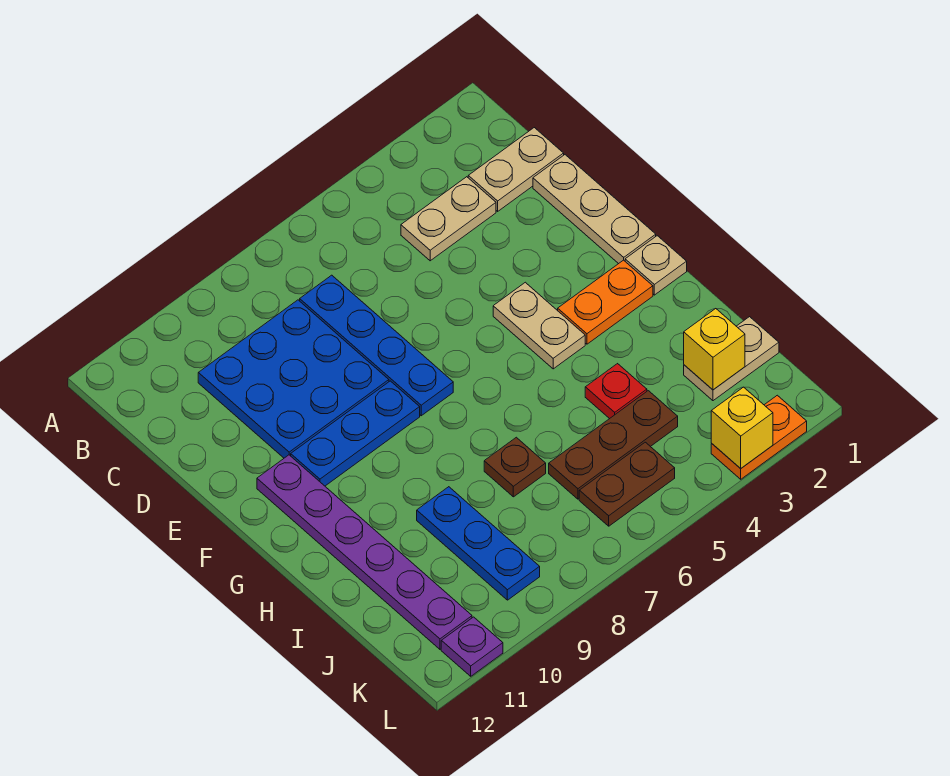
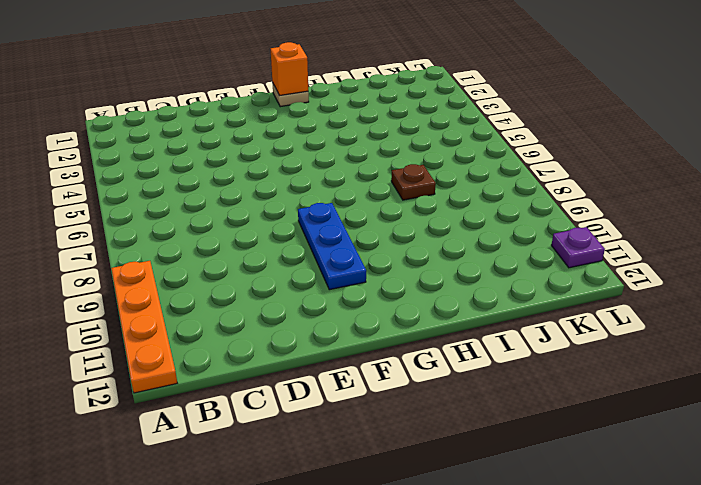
orange 1x4 plate [111,261,177,393] -> none
orange 1x1 brick [271,42,308,96] -> none
none -> tan 1x2 plate [468,128,564,211]
none -> tan 1x2 plate [401,177,496,261]
none -> blue 1x4 plate [300,275,453,416]

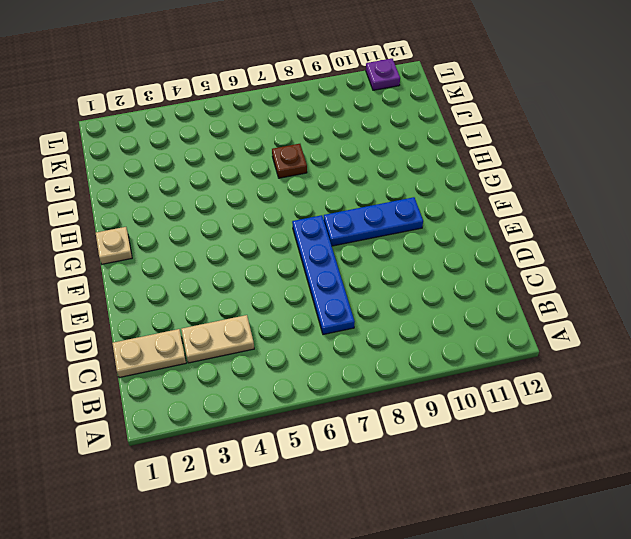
none -> blue 3x3 plate [198,300,389,458]
none -> tan 1x3 plate [533,155,656,264]
none -> tan 1x2 plate [493,282,585,369]

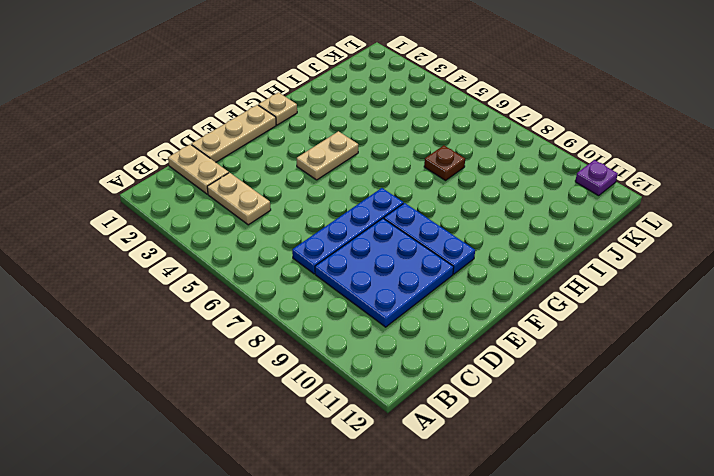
none -> purple 1x6 plate [257,455,472,649]
none -> orange 1x2 plate [558,260,653,344]
none -> red 1x1 plate [585,364,647,419]

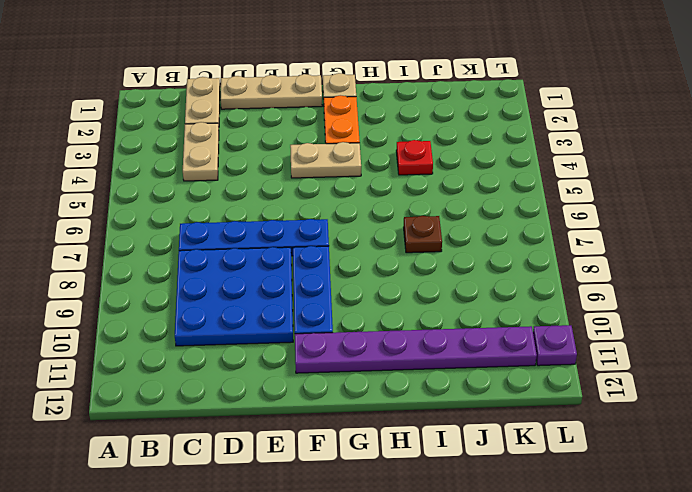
none -> blue 1x3 plate [417,487,540,600]
none -> tan 1x2 plate [684,317,779,401]
none -> brown 1x3 plate [549,391,678,499]

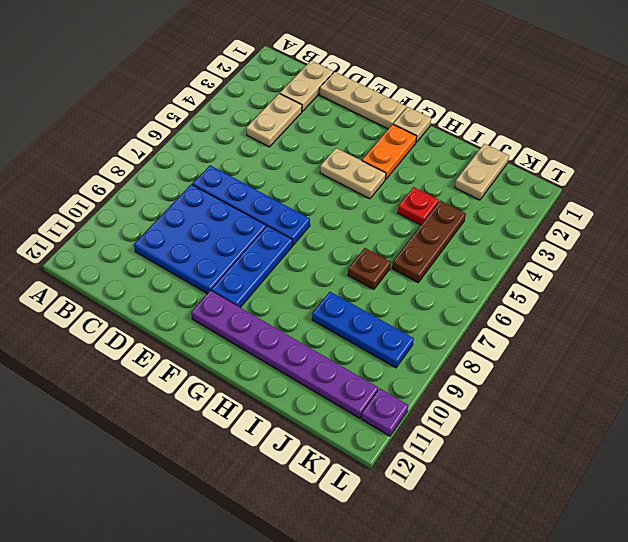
none -> brown 1x2 plate [579,442,675,526]
none -> orange 1x2 plate [711,395,807,479]
none -> yellow 1x1 brick [684,309,745,390]

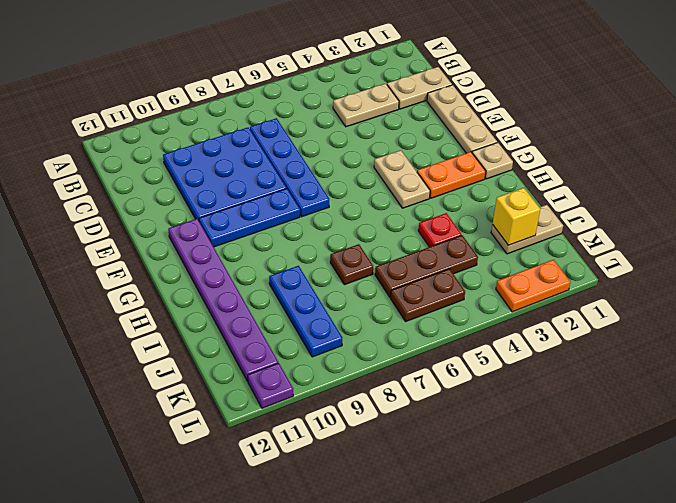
none -> yellow 1x1 brick [711,387,773,468]

